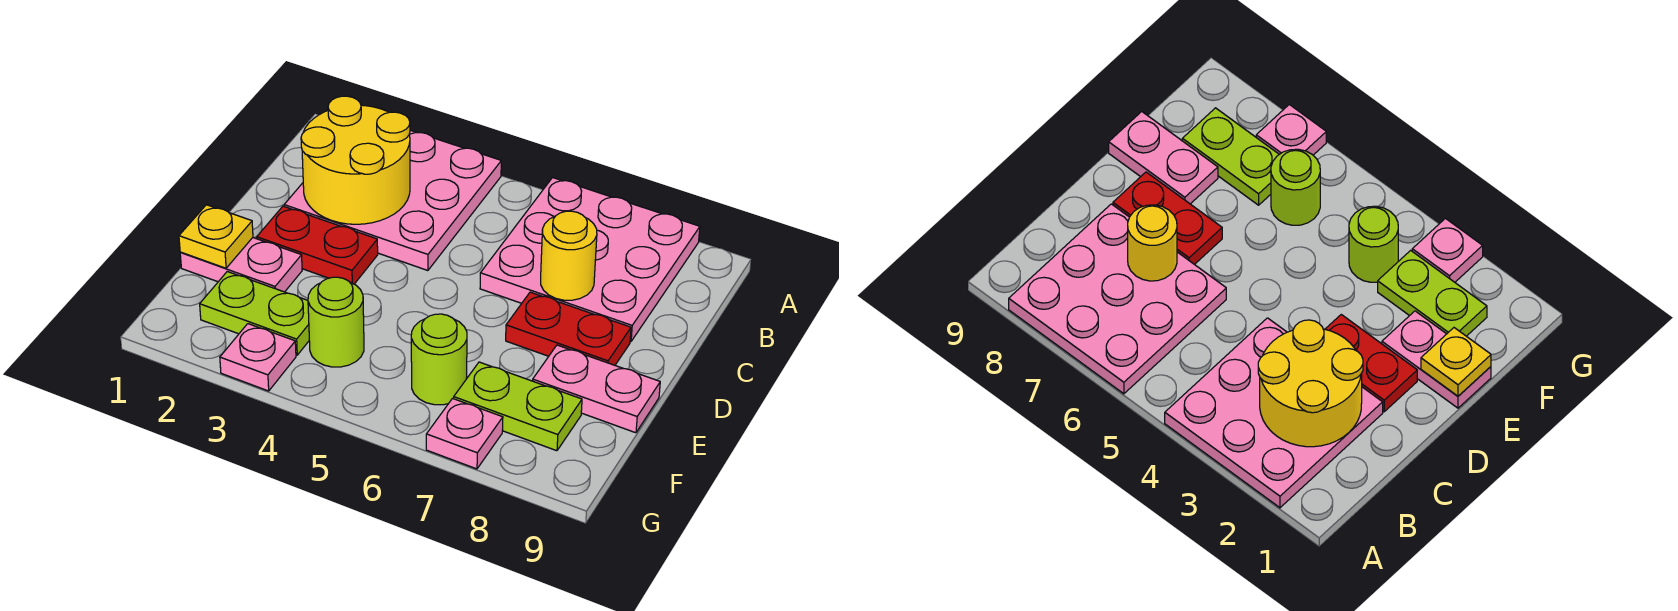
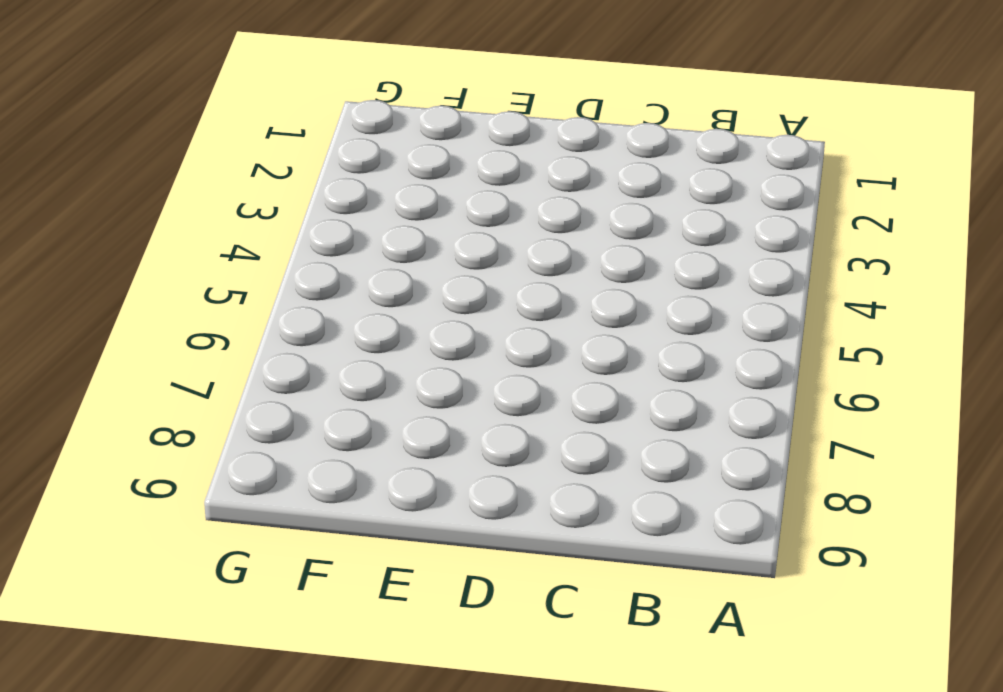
none -> pink 3x3 plate [284,130,501,271]
none -> pink 3x3 plate [480,178,700,342]
none -> red 1x2 plate [257,206,378,284]

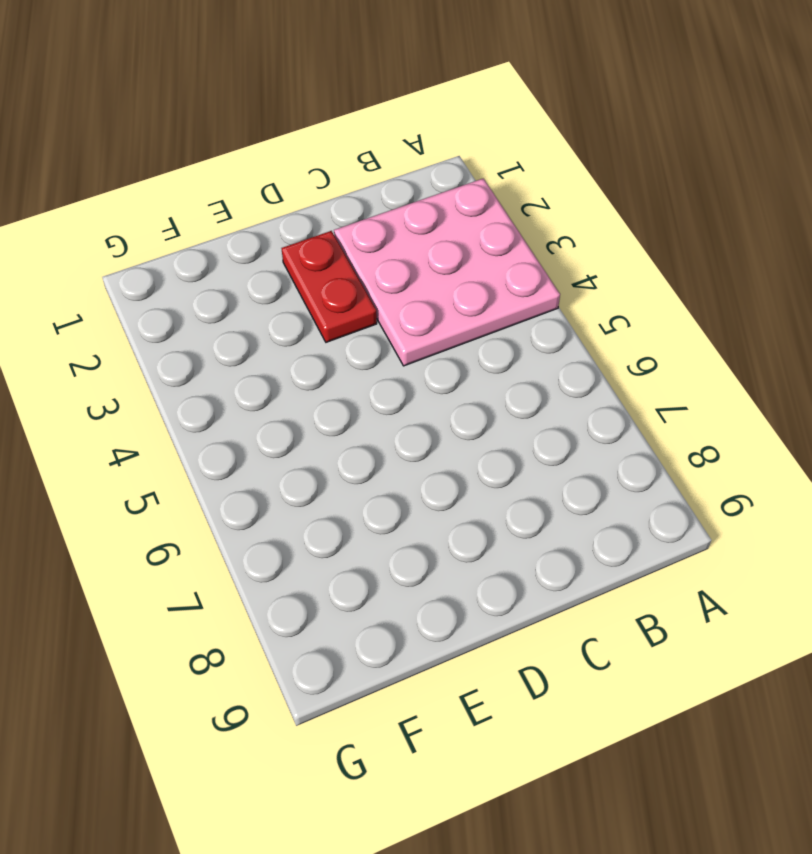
none -> pink 3x3 plate [480,178,700,342]
none -> red 1x2 plate [506,292,631,365]
none -> pink 1x2 plate [180,238,302,292]

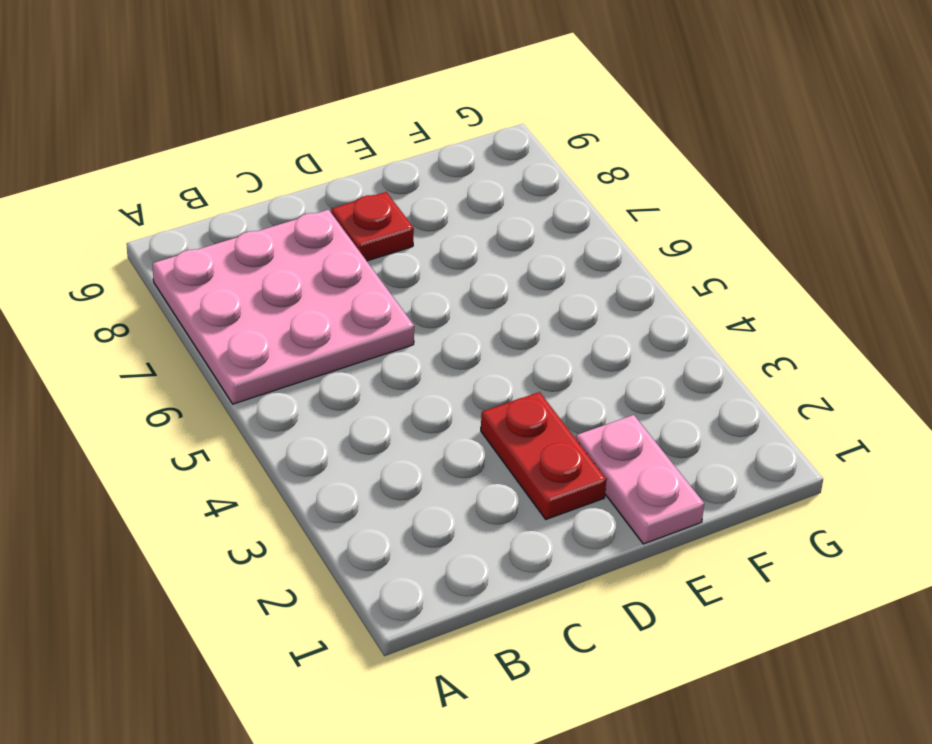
red 1x1 plate [331,192,414,261] -> red 1x2 plate [506,292,631,365]
none -> pink 3x3 plate [284,130,501,271]
none -> pink 1x2 plate [533,345,660,433]
none -> lime 1x2 plate [200,272,309,355]

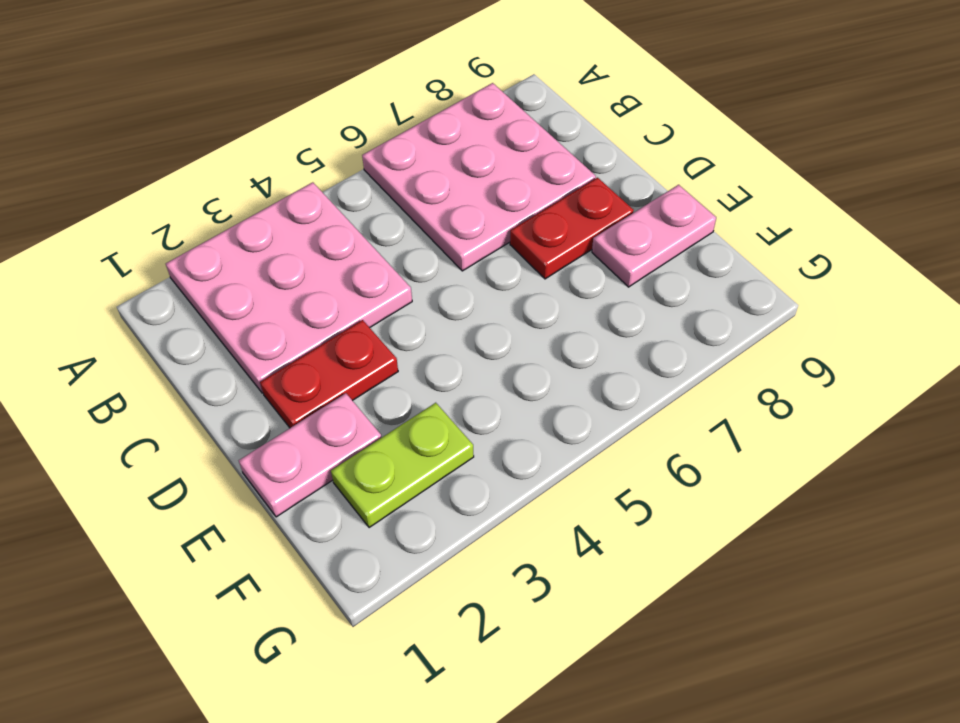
none -> lime 1x1 round brick [308,277,364,367]
none -> lime 1x1 round brick [411,314,467,405]
none -> lime 1x2 plate [454,362,582,451]

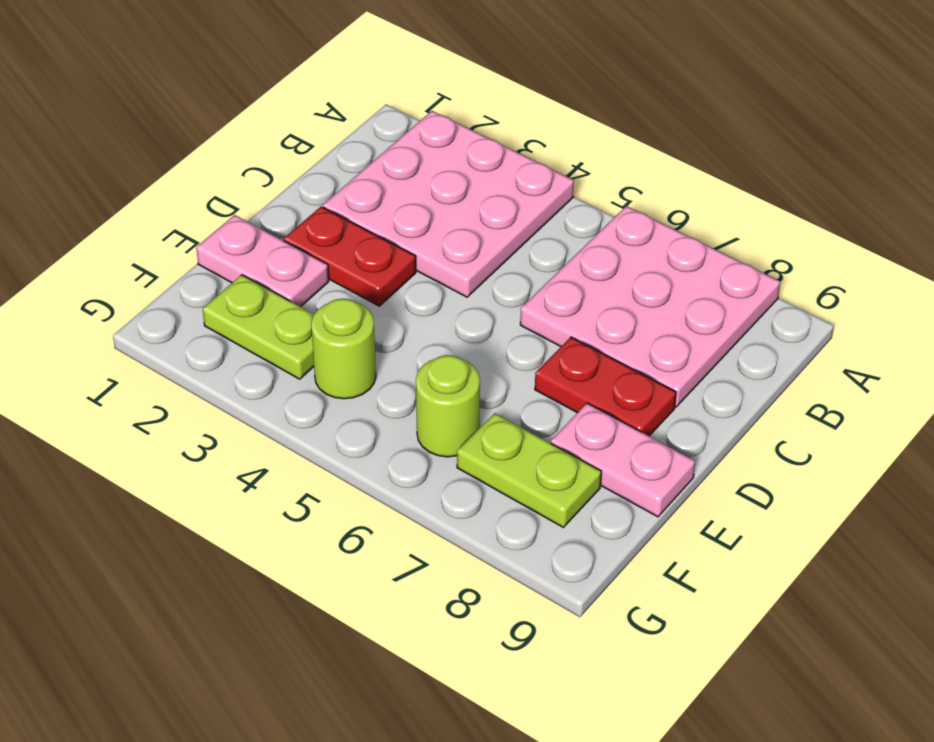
none -> pink 1x1 plate [220,324,296,391]
none -> pink 1x1 plate [426,399,503,469]
none -> yellow 2x2 round brick [301,96,410,224]

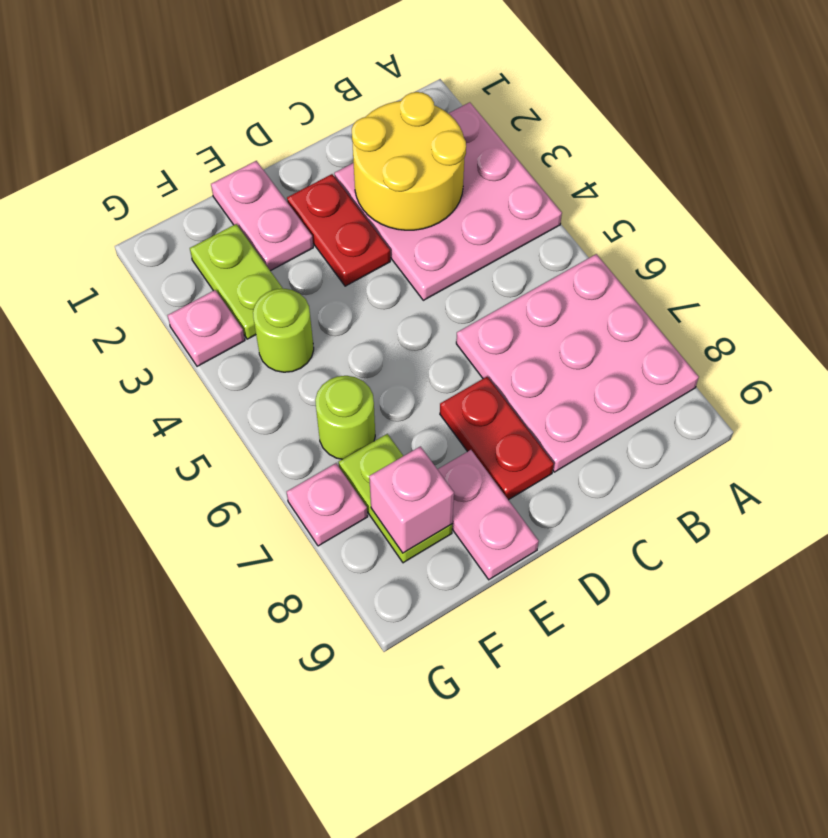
pink 1x1 brick [369,446,454,553] -> none
none -> yellow 1x1 round brick [541,211,597,300]
none -> yellow 1x1 plate [179,205,253,268]

